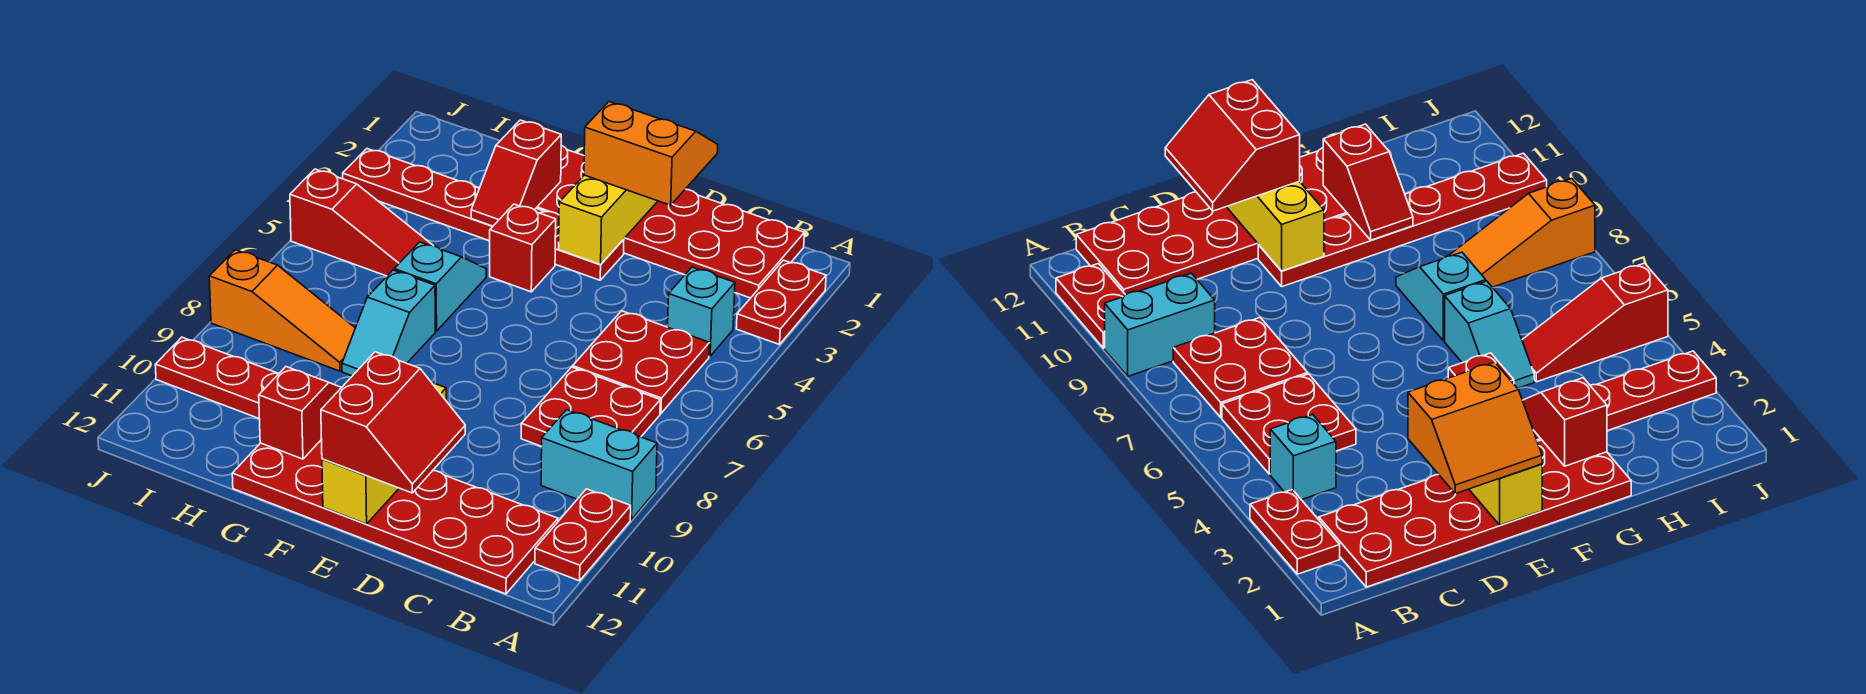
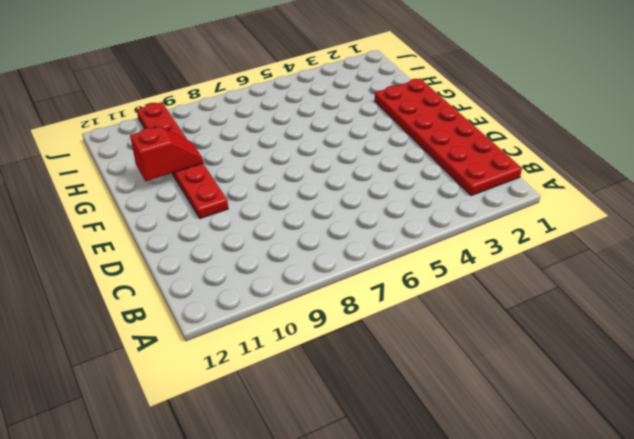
none -> red 1x2 plate [736,260,826,345]
none -> cyan 1x2 brick [541,410,657,519]
none -> red 1x2 plate [535,489,631,581]

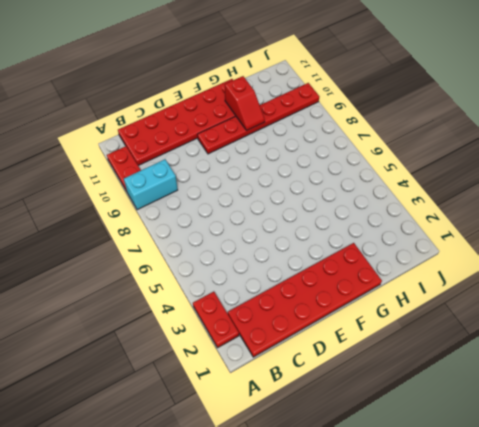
none -> cyan 1x1 brick [668,267,735,356]
none -> red 2x2 plate [573,311,710,413]
none -> red 2x2 plate [521,367,660,446]

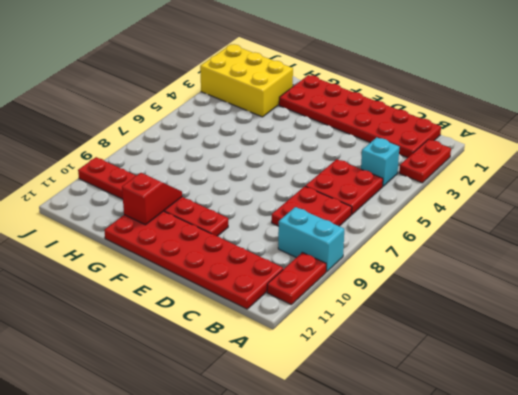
yellow 2x3 brick [200,44,293,117] -> red 1x6 plate [343,149,624,280]
none -> red 1x1 brick [490,204,556,292]
none -> cyan 1x2 slope [394,242,486,331]
none -> cyan 1x2 slope [342,270,435,376]

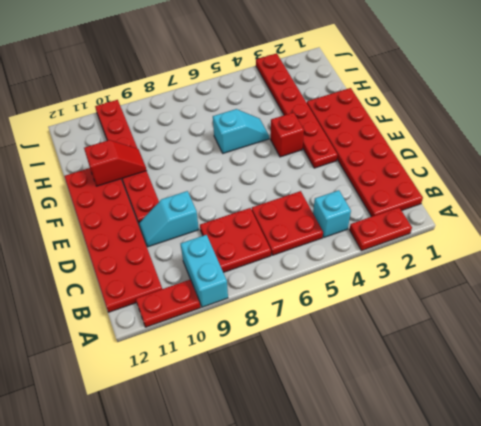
cyan 1x2 slope [139,191,199,247] -> cyan 1x2 slope moved to [342,270,435,376]
none -> red 1x3 slope [290,169,433,276]
none -> orange 1x3 slope [209,250,355,371]
none -> yellow 1x3 brick [559,175,658,265]

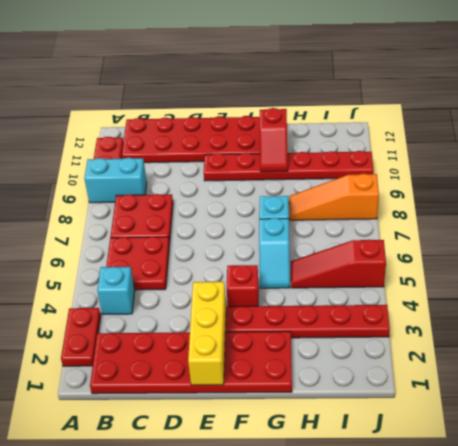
none -> yellow 1x3 brick [322,382,446,524]
none -> red 1x2 slope [471,120,561,226]
none -> orange 2x2 slope [584,102,718,205]

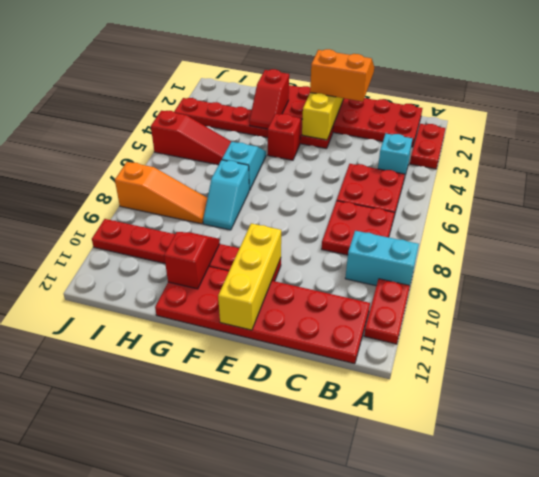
none -> red 2x2 slope [321,352,465,493]

